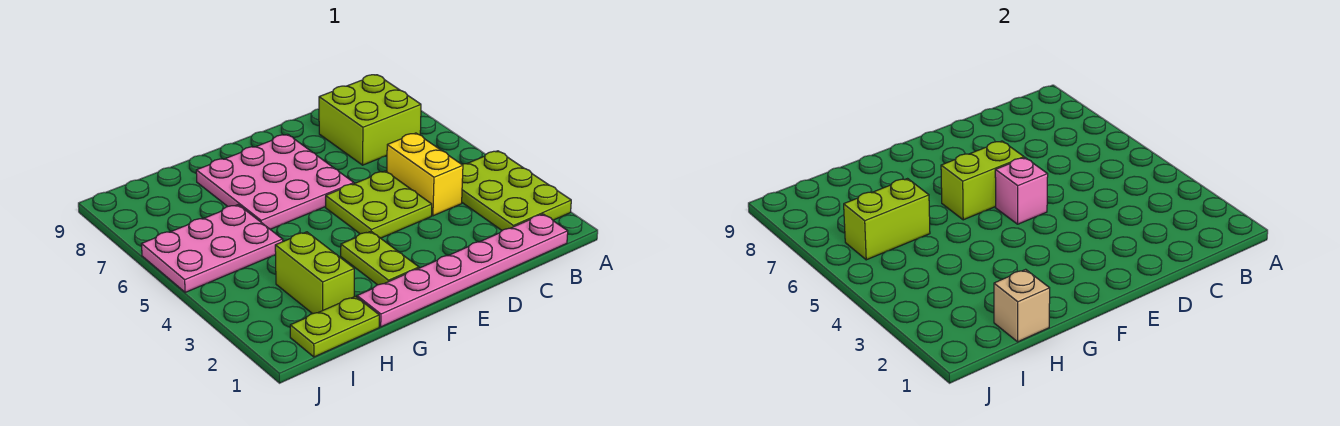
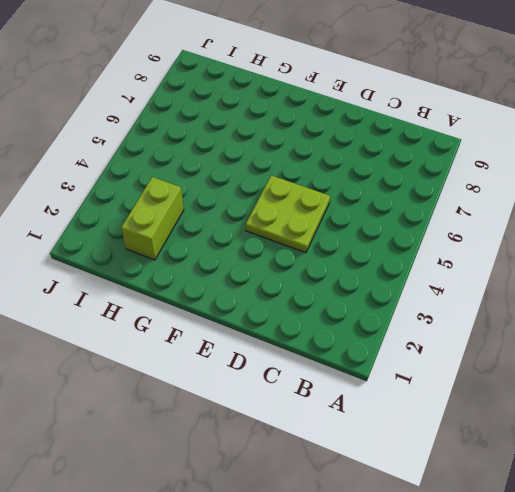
none -> lime 2x3 plate [462,151,571,230]
none -> pink 1x6 plate [357,214,568,327]
none -> lime 2x2 brick [319,75,421,165]

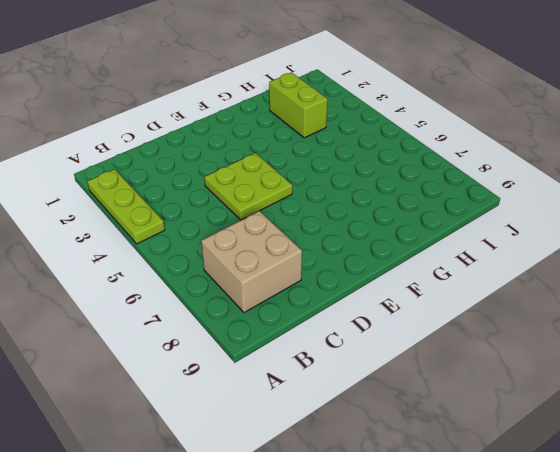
lime 1x3 plate [87,169,165,244] -> lime 2x3 plate [462,151,571,230]
tan 2x2 brick [201,211,302,313] -> lime 2x2 brick [319,75,421,165]
none -> pink 1x6 plate [357,214,568,327]
none -> yellow 1x2 brick [387,133,463,216]
none -> pink 3x3 plate [196,134,354,229]

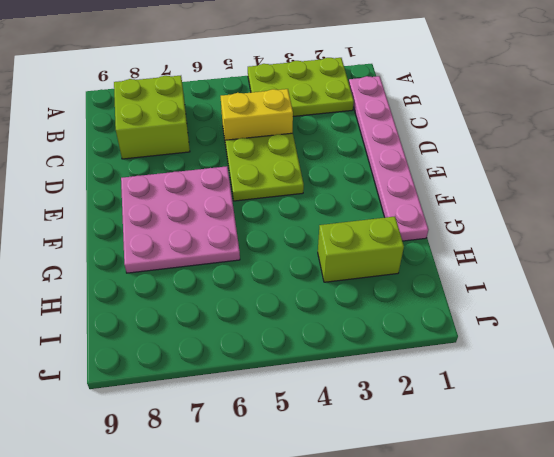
none -> lime 1x2 plate [341,231,419,285]
none -> lime 1x2 plate [290,296,379,357]
none -> pink 2x3 plate [141,205,283,292]

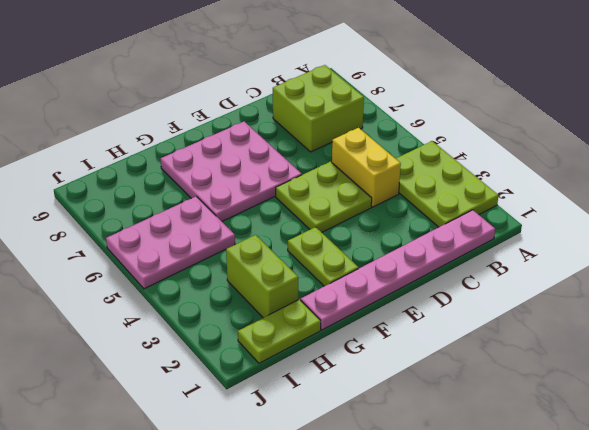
none -> pink 1x1 brick [995,158,1048,224]
none -> lime 1x2 brick [941,141,1024,220]
none -> tan 1x1 brick [994,269,1050,342]

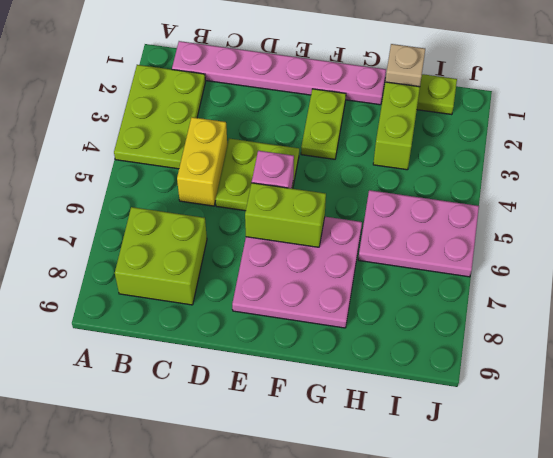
none -> lime 1x2 brick [844,179,930,260]

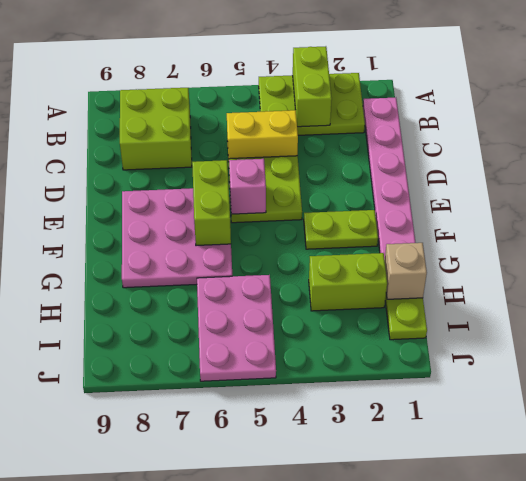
lime 1x2 brick [293,46,332,127] -> lime 1x2 brick moved to [844,179,930,260]

